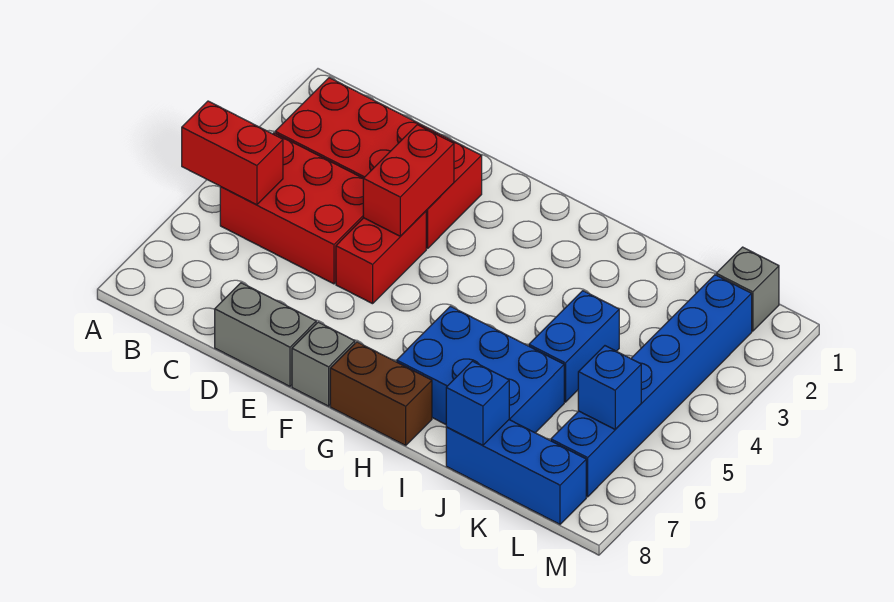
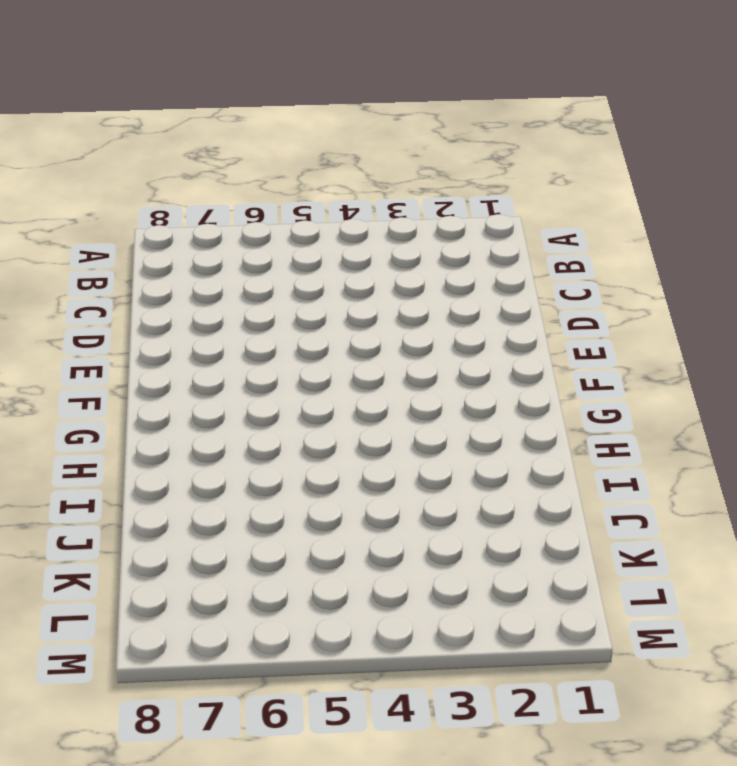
none -> red 2x4 brick [275,78,482,248]
none -> red 2x3 brick [220,133,363,284]
none -> grey 1x2 brick [215,283,316,386]

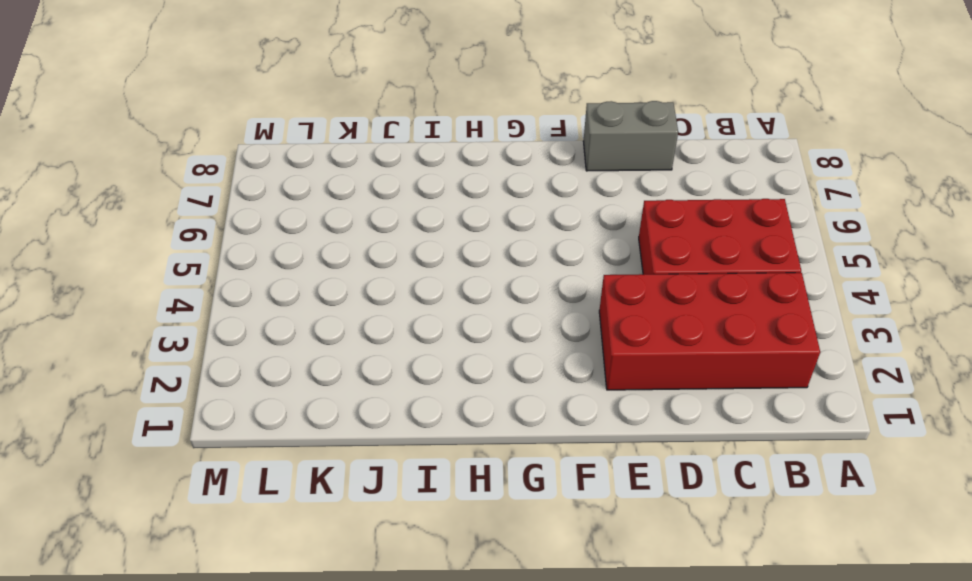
none -> red 1x2 brick [336,211,426,304]
none -> grey 1x1 brick [292,322,355,406]
none -> brown 1x2 brick [330,342,432,445]

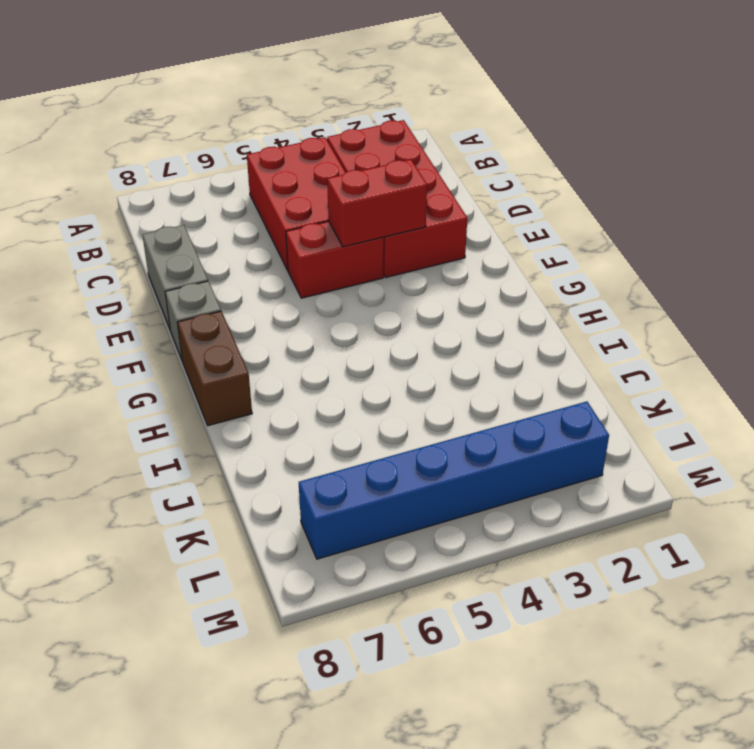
none -> blue 2x3 brick [397,306,564,433]
none -> blue 1x2 brick [529,291,619,402]
none -> blue 1x3 brick [446,420,586,524]

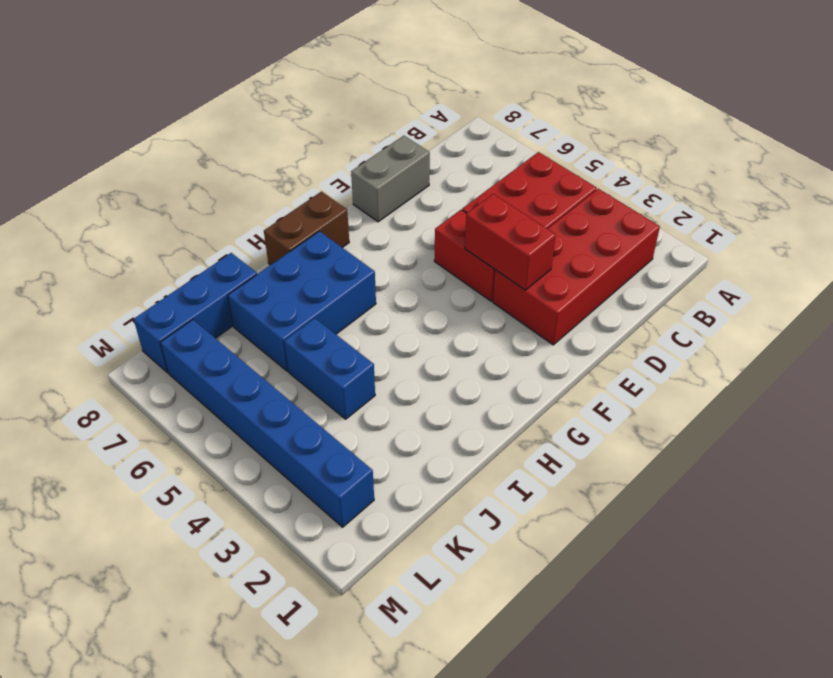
none -> grey 1x1 brick [292,322,355,406]
none -> grey 1x1 brick [716,247,779,331]
none -> red 1x2 brick [182,101,283,205]

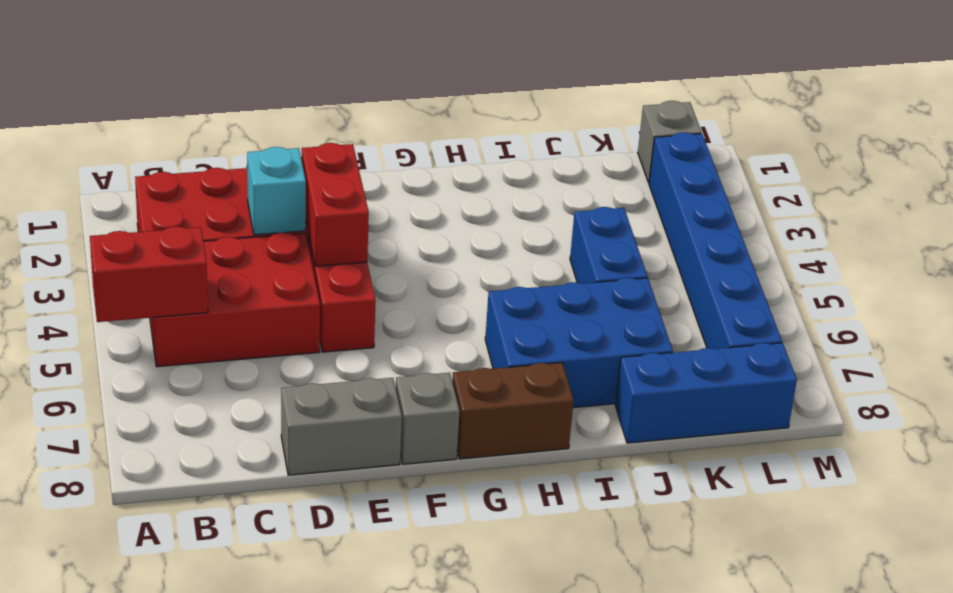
cyan 1x1 brick [247,147,306,235] -> none
none -> blue 1x1 brick [446,361,509,445]
none -> blue 1x1 brick [578,346,641,429]

